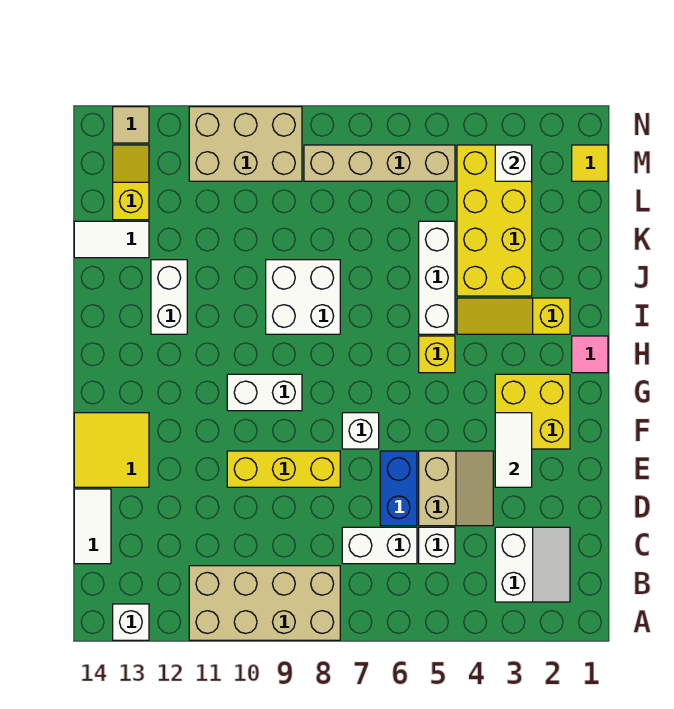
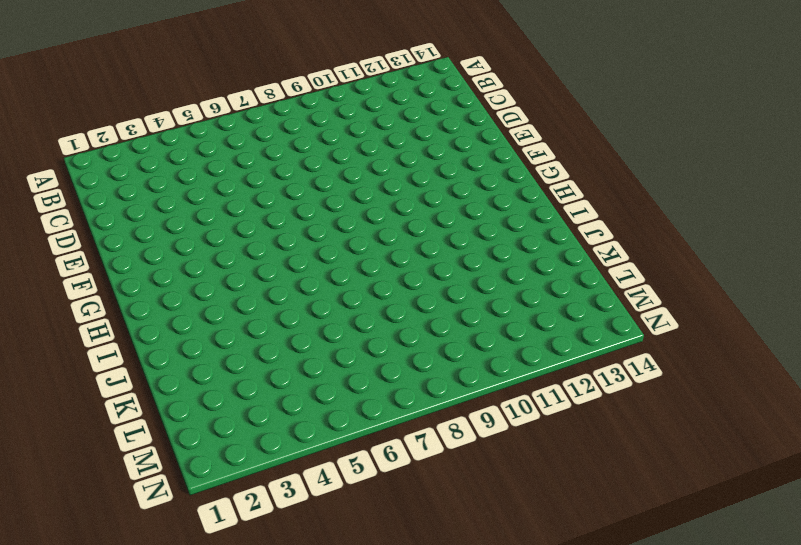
none -> tan 2x4 brick [189,566,340,640]
none -> white 1x1 brick [113,604,149,640]
none -> white 2x2 slope [495,527,570,602]

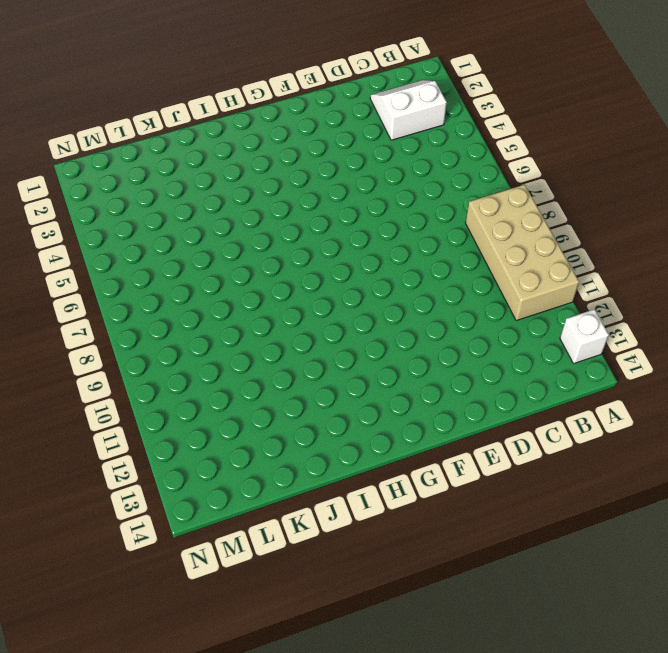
none -> white 1x1 brick [419,527,455,564]
none -> white 1x2 brick [342,527,417,564]
none -> white 1x2 tile [74,489,111,564]

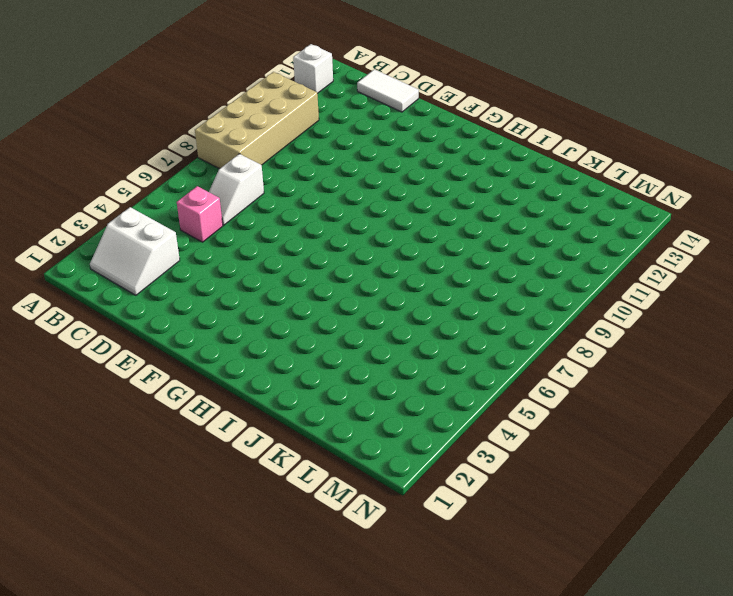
pink 1x1 brick [177,186,223,242] -> white 1x1 brick [419,527,455,564]
white 1x2 slope [209,154,264,225] -> white 1x2 brick [342,527,417,564]
none -> tan 2x2 slope [419,451,493,526]
none -> blue 1x2 brick [380,451,417,526]
none -> yellow 1x3 brick [227,451,340,487]

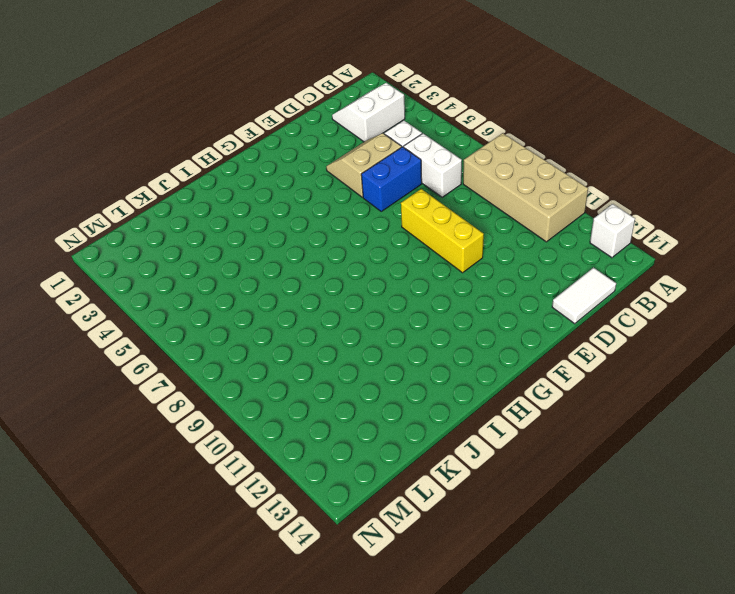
none -> yellow 2x2 tile [74,413,149,487]
none -> yellow 2x2 brick [495,374,570,449]
none -> white 1x1 brick [342,413,379,449]

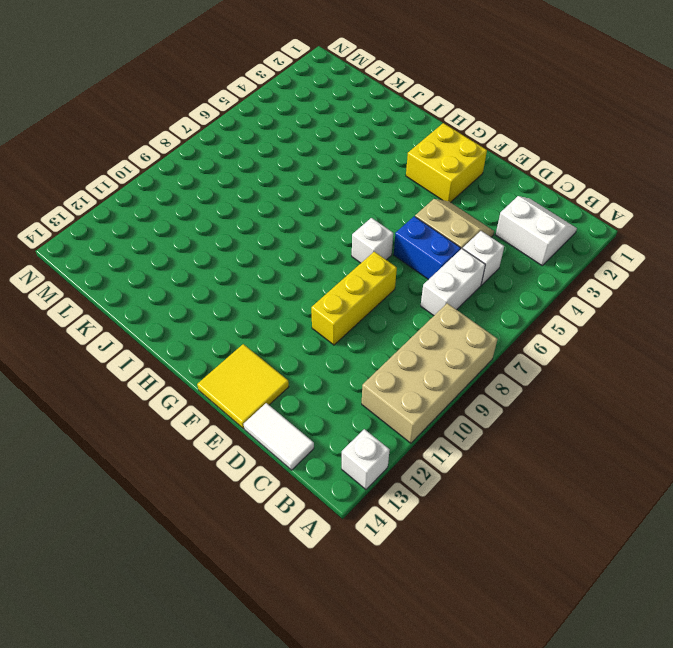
none -> white 1x2 brick [227,374,302,411]
none -> pink 1x1 tile [572,336,608,373]
none -> yellow 1x1 brick [419,336,455,373]

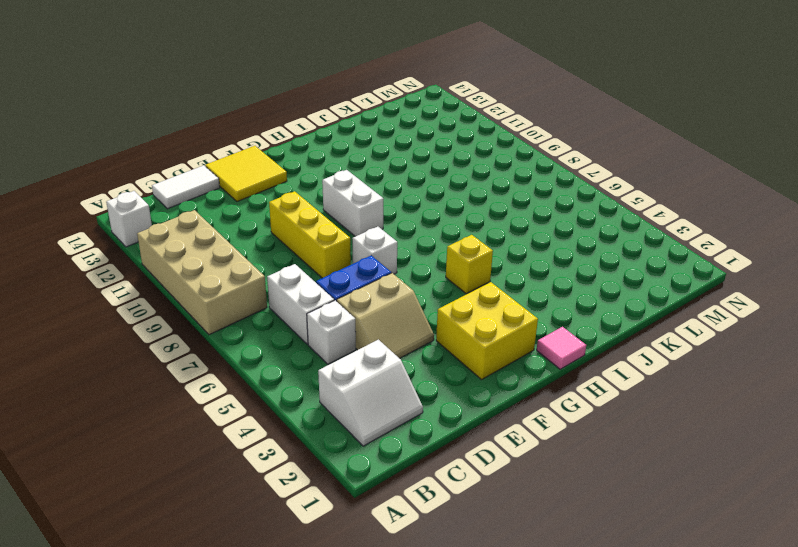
none -> yellow 1x3 slope [457,298,570,334]
none -> white 1x3 brick [419,221,455,334]
none -> white 2x2 brick [266,260,340,334]

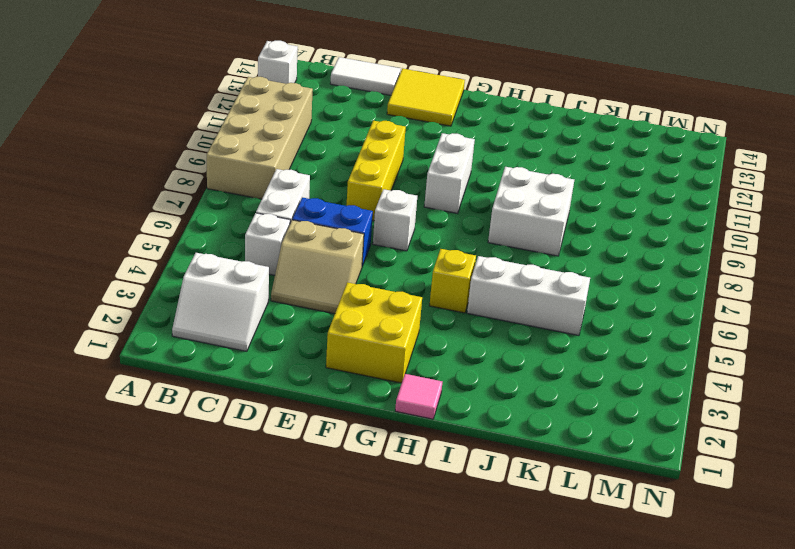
none -> yellow 1x3 slope [457,298,570,334]
none -> white 1x2 brick [151,260,187,334]
none -> yellow 2x4 brick [457,145,532,296]

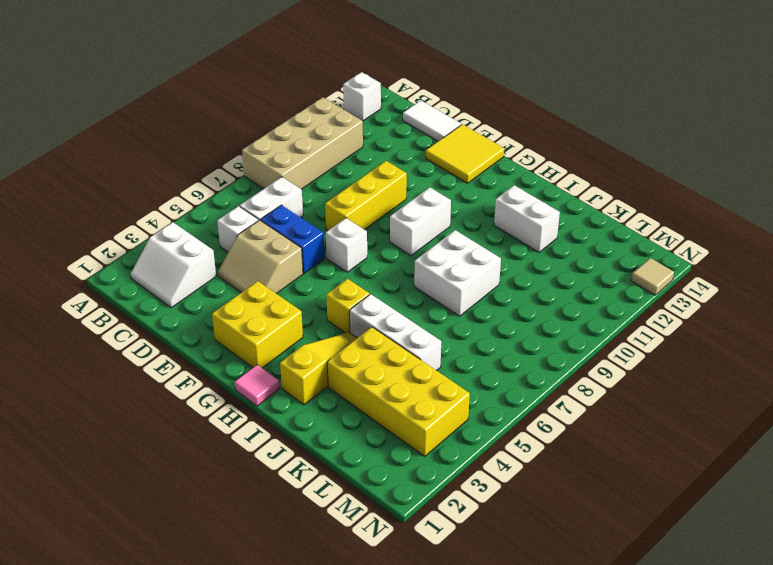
none -> white 1x2 tile [74,221,149,258]
none -> yellow 1x2 slope [113,145,149,220]
none -> yellow 1x1 tile [572,145,608,181]

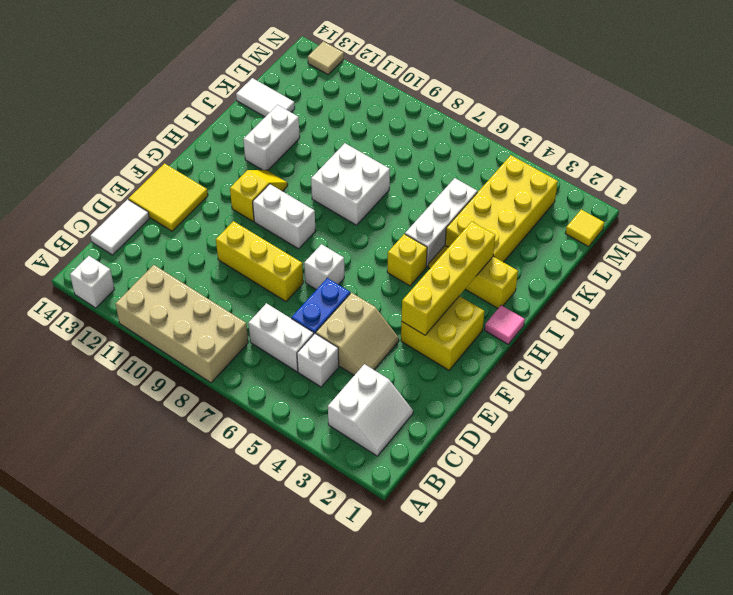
yellow 1x4 brick [401,222,495,335] -> white 1x2 tile [495,413,532,487]
yellow 1x2 slope [230,170,288,221] -> yellow 1x2 slope moved to [113,145,149,220]
none -> tan 1x4 brick [304,145,455,181]
none -> tan 2x3 brick [189,107,302,181]
none -> white 1x1 brick [495,145,532,181]

